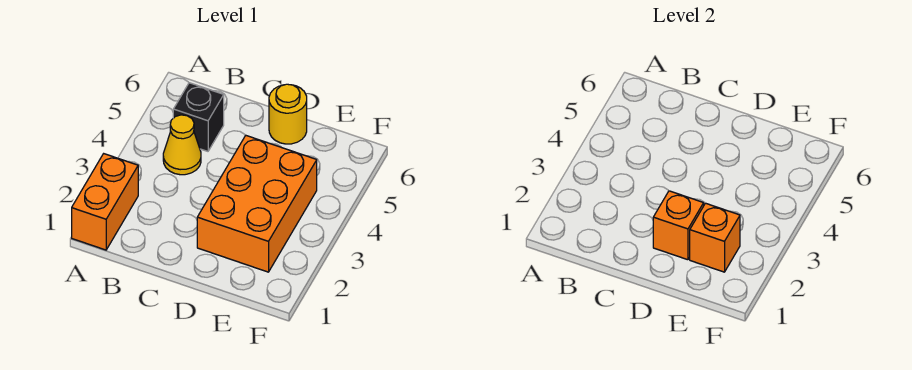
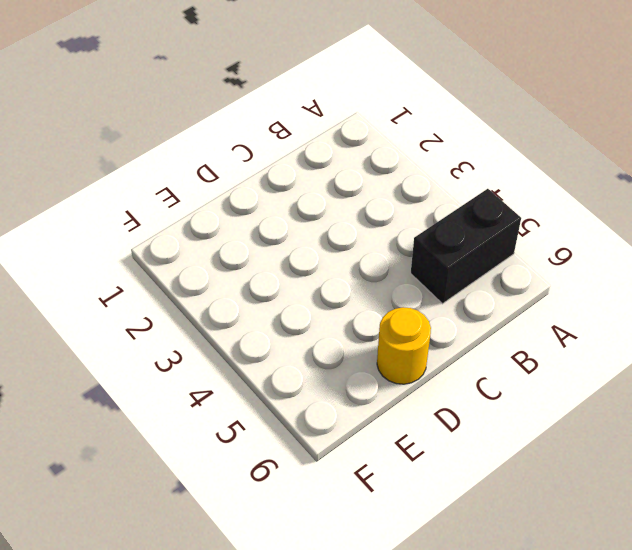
black 1x2 brick [411,189,521,304] -> black 1x1 brick [173,83,224,151]
none -> orange 1x2 brick [72,154,138,250]
none -> yellow 1x1 cone [163,115,201,175]

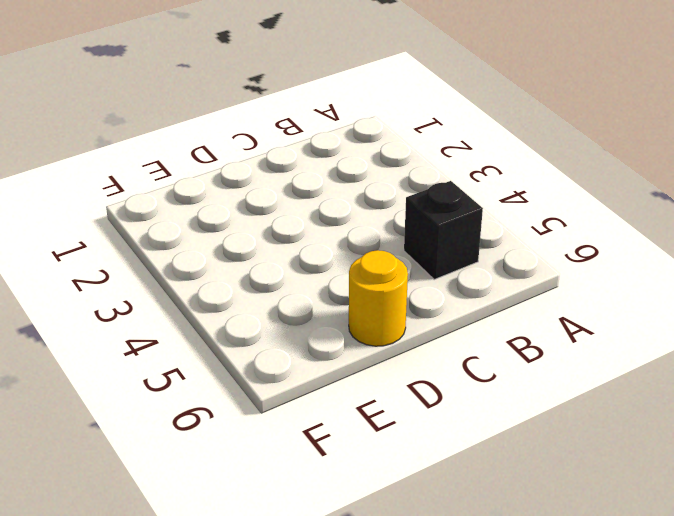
none -> orange 1x2 brick [72,154,138,250]
none -> yellow 1x1 cone [163,115,201,175]

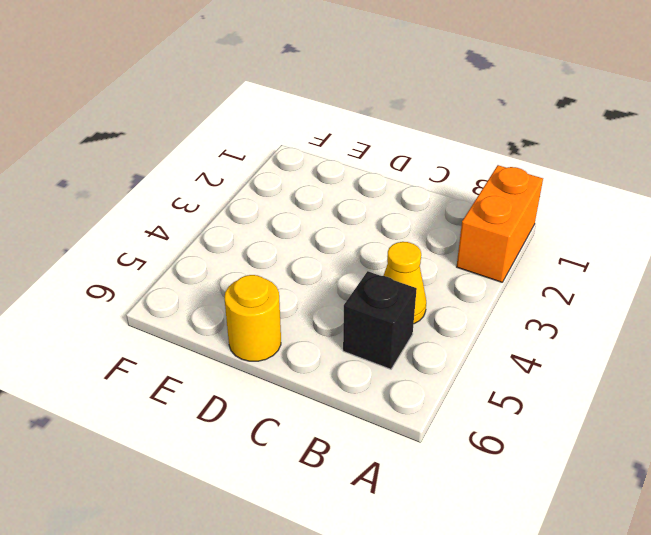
none -> orange 2x3 brick [197,135,317,272]
none -> orange 1x1 brick [653,191,704,260]

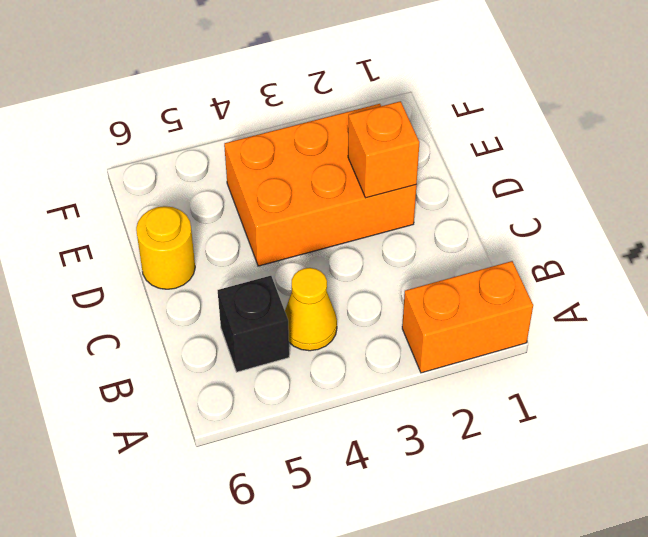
none -> orange 1x1 brick [690,203,740,272]

